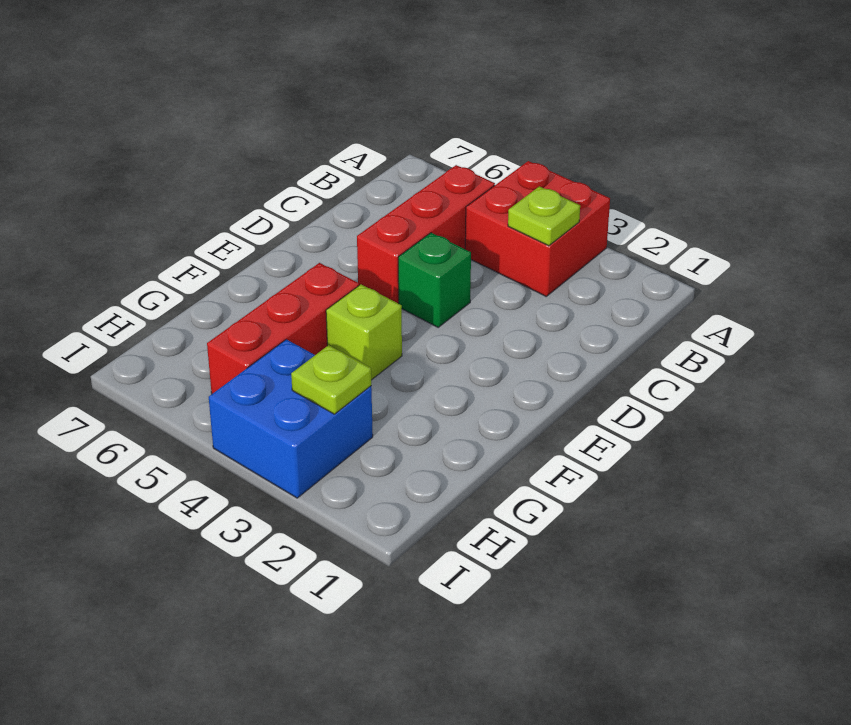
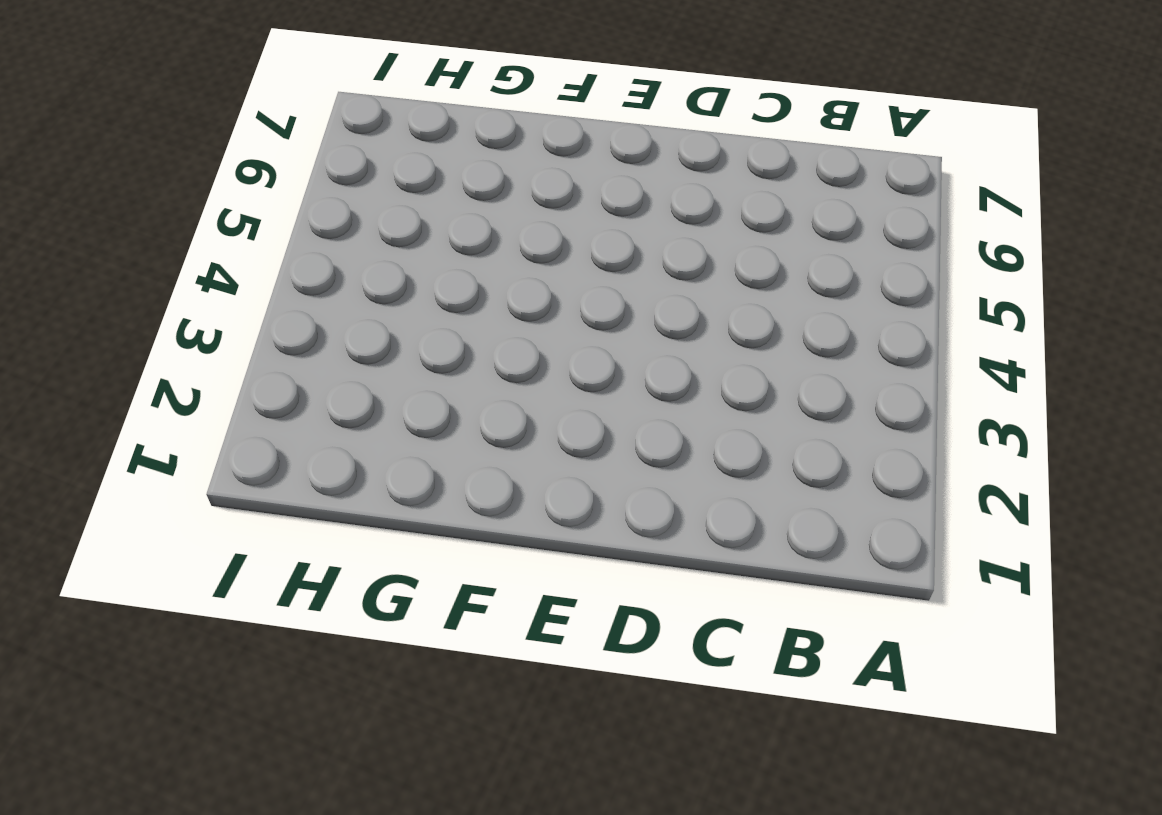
none -> red 2x2 brick [465,161,610,296]
none -> red 1x3 brick [357,165,495,304]

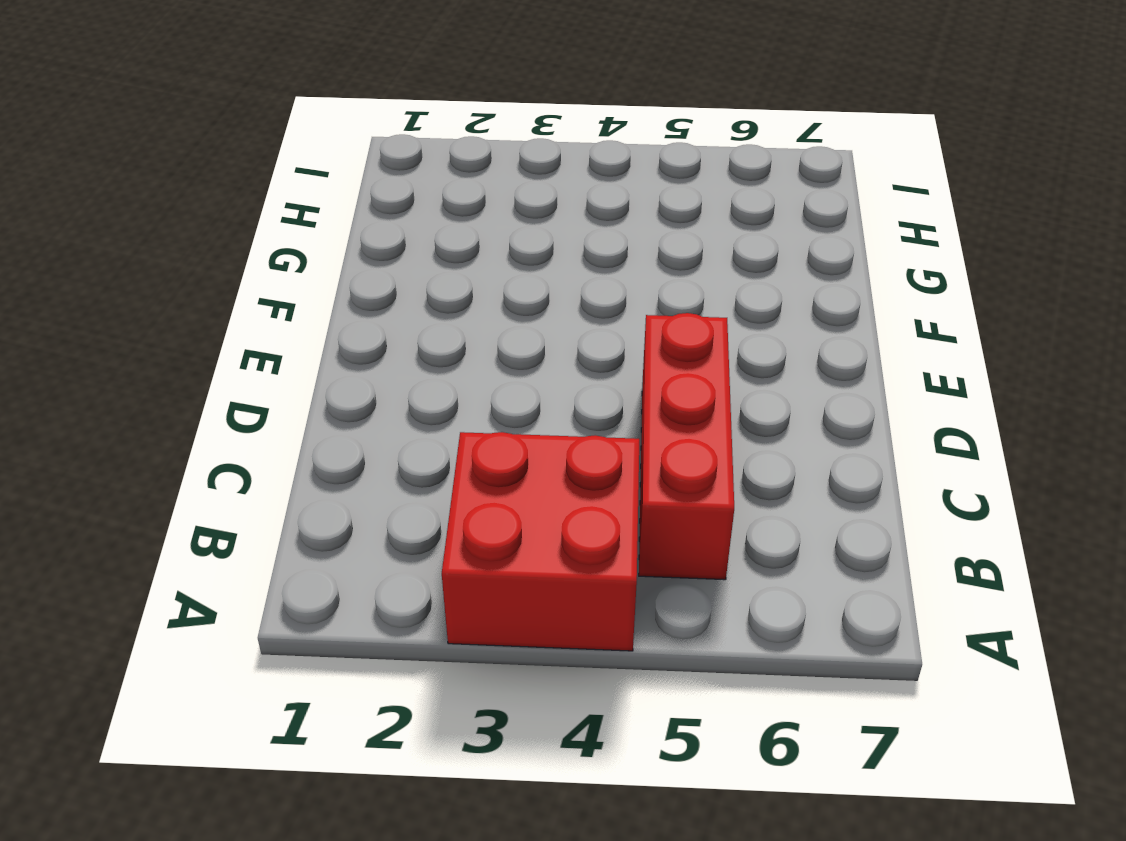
none -> green 1x1 brick [398,233,471,327]
none -> lime 1x1 brick [326,285,402,380]

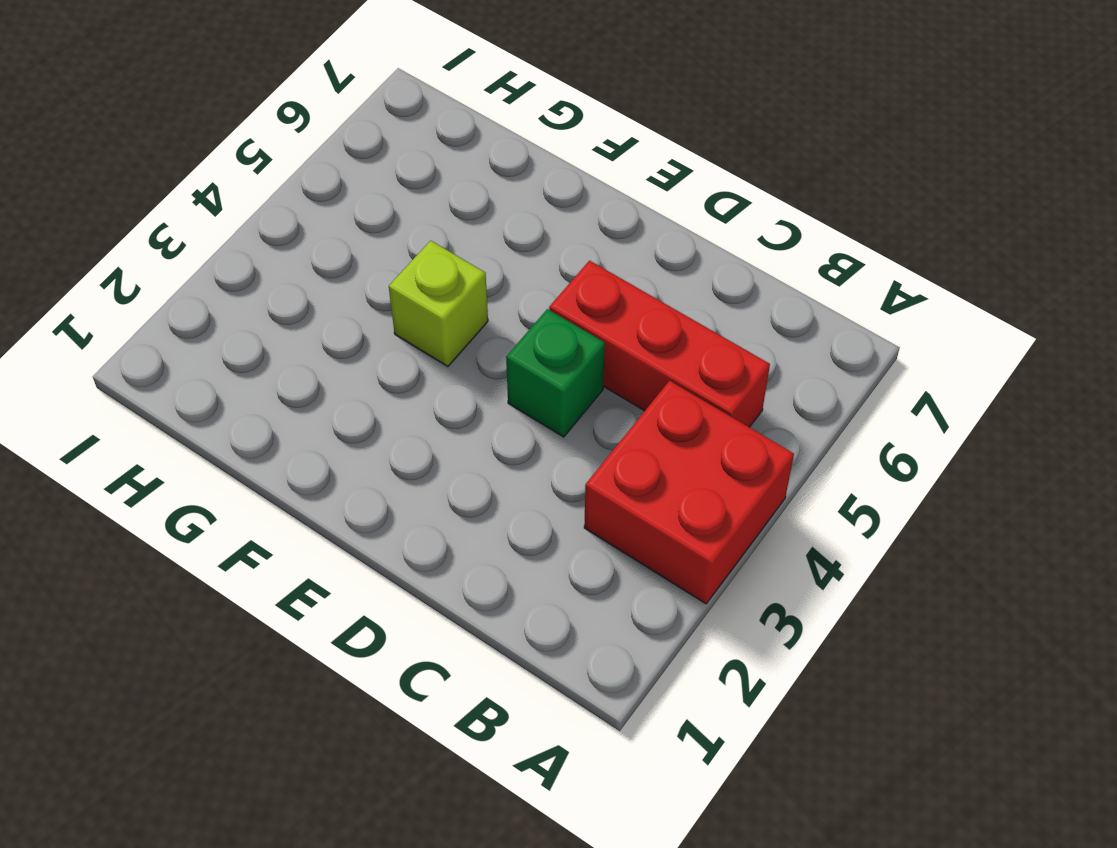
none -> red 1x3 brick [207,263,359,394]
none -> blue 2x2 brick [209,339,373,498]

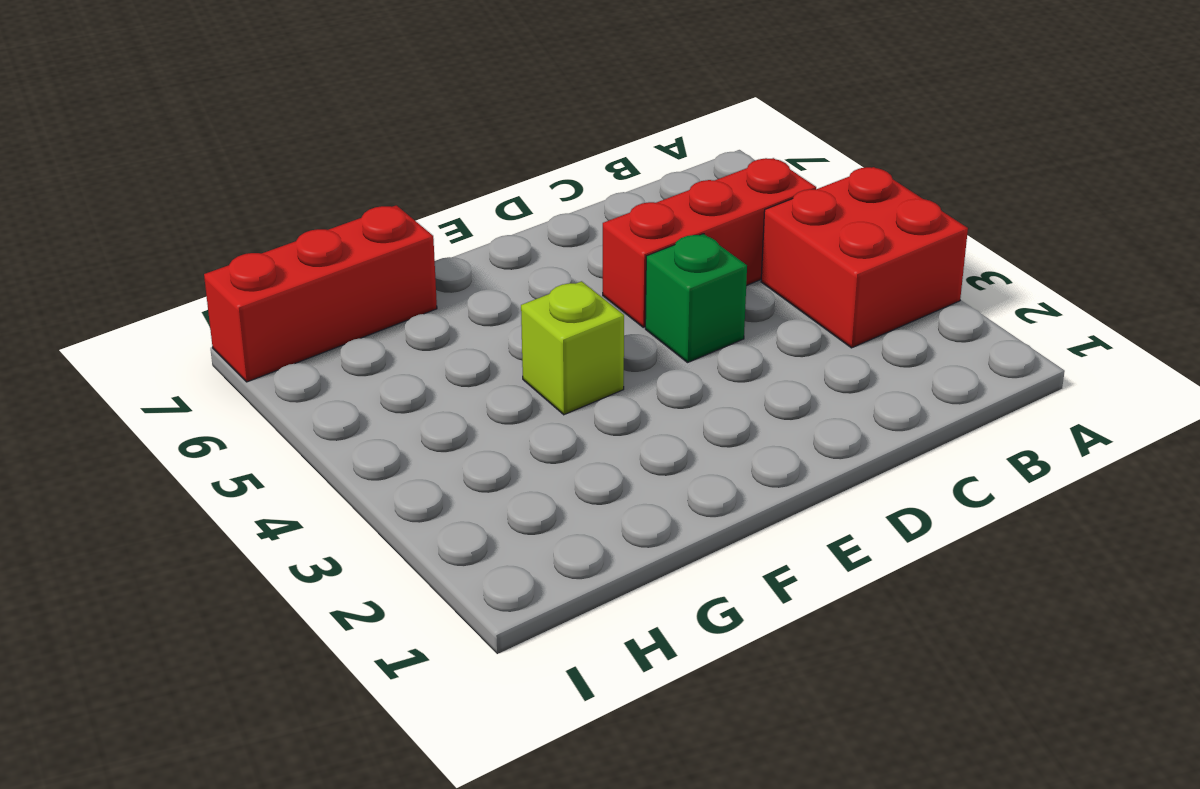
red 1x3 brick [204,205,437,382] -> red 1x3 brick moved to [207,263,359,394]
none -> blue 2x2 brick [209,339,373,498]
none -> lime 1x1 plate [508,186,580,246]

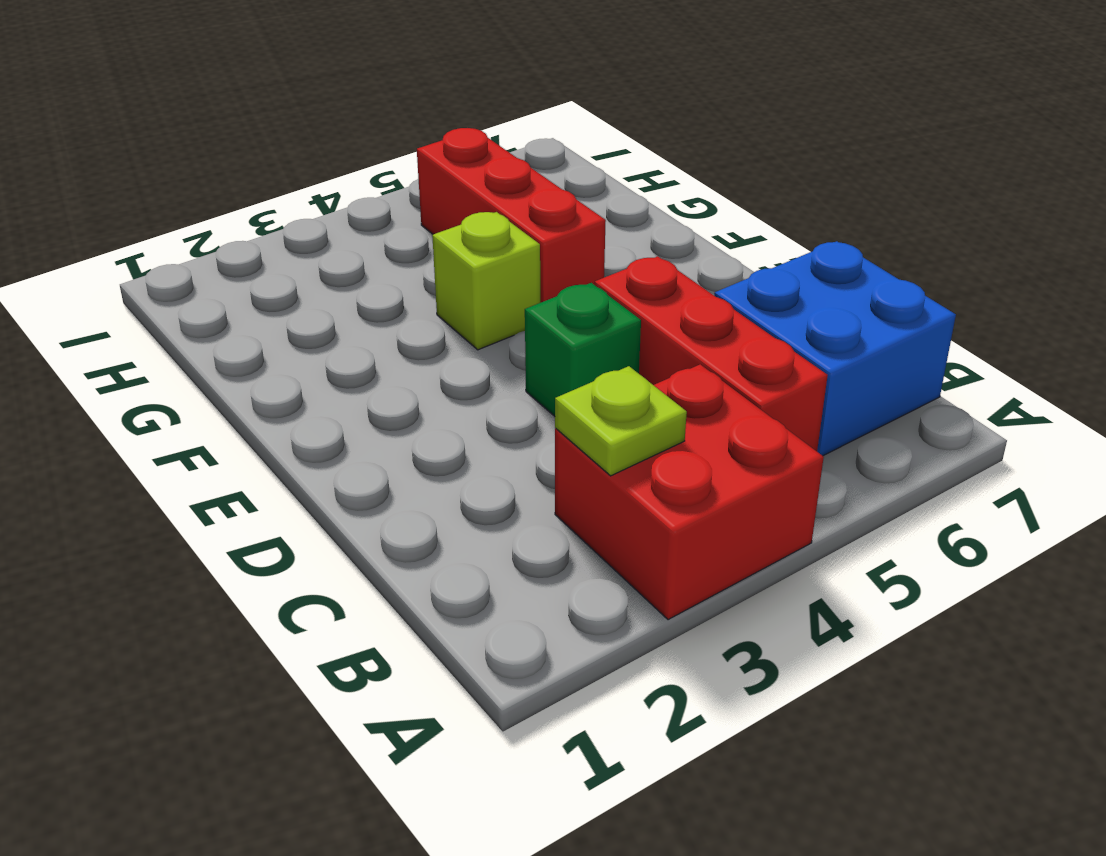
blue 2x2 brick [714,241,956,456] -> blue 2x2 brick moved to [209,339,373,498]
none -> lime 1x1 plate [291,345,371,414]

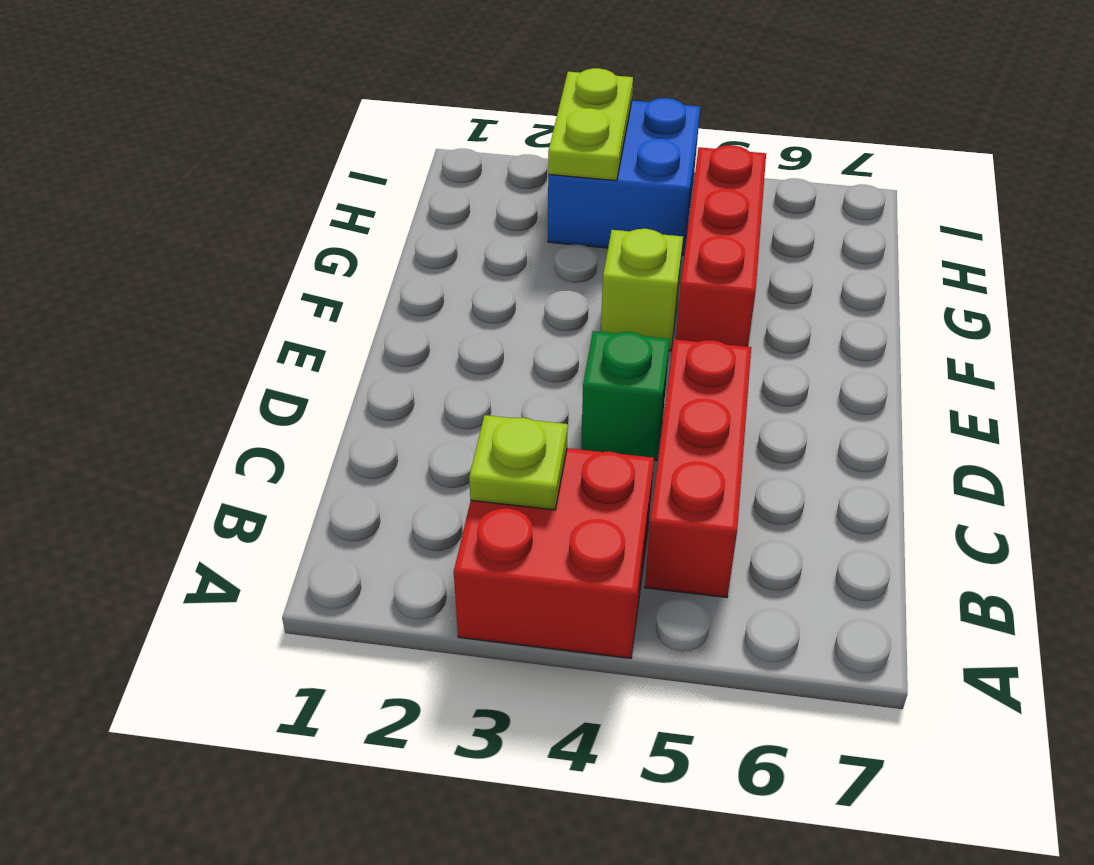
lime 1x2 plate [548,68,633,181] -> lime 1x1 plate [291,345,371,414]

